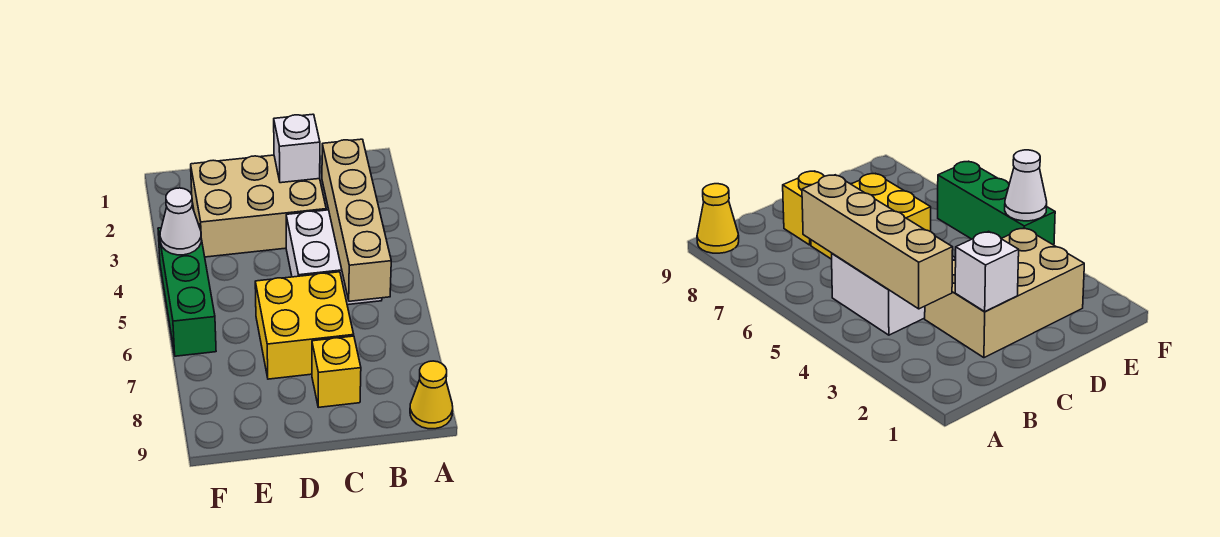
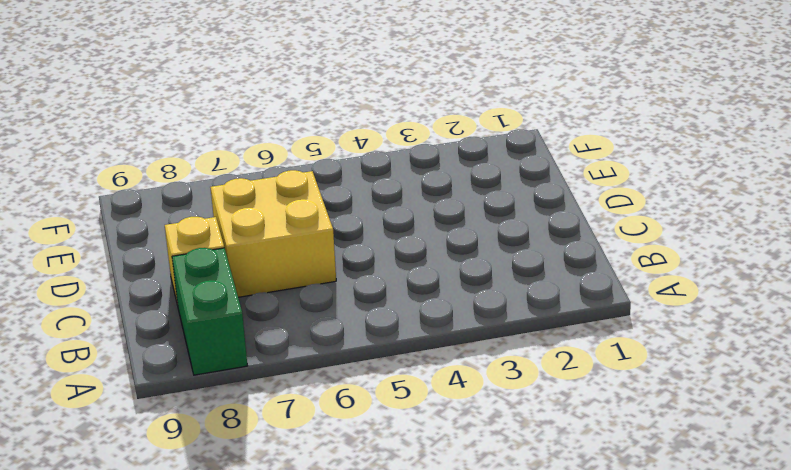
green 1x2 brick [172,248,247,375] -> none
none -> yellow 1x1 cone [410,361,453,429]
none -> white 2x2 brick [286,210,382,305]

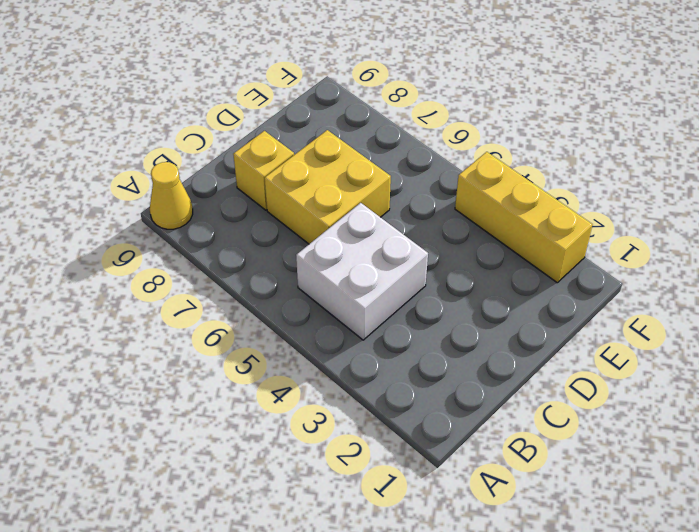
yellow 1x3 brick [455,152,593,283] -> green 1x3 brick [158,228,216,356]
none -> tan 2x3 brick [191,155,326,257]
none -> tan 1x4 brick [322,139,391,301]

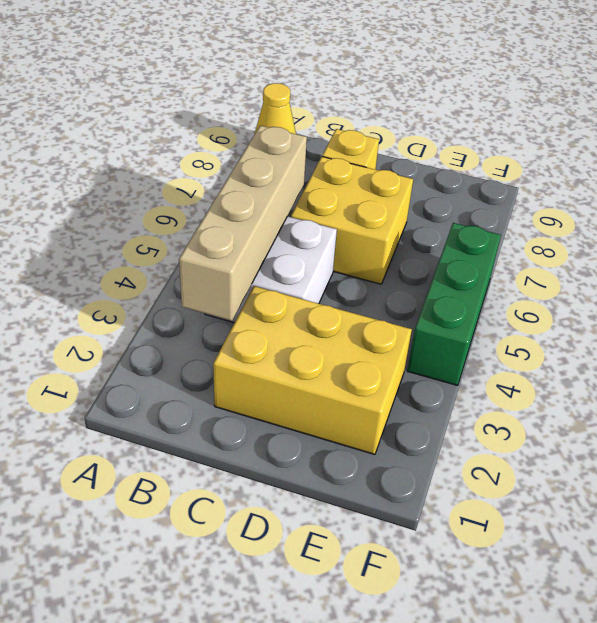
yellow 2x3 brick [213,286,412,455] -> tan 2x3 brick [191,155,326,257]
none -> white 1x1 brick [274,114,320,183]
none -> white 1x1 cone [160,188,201,255]

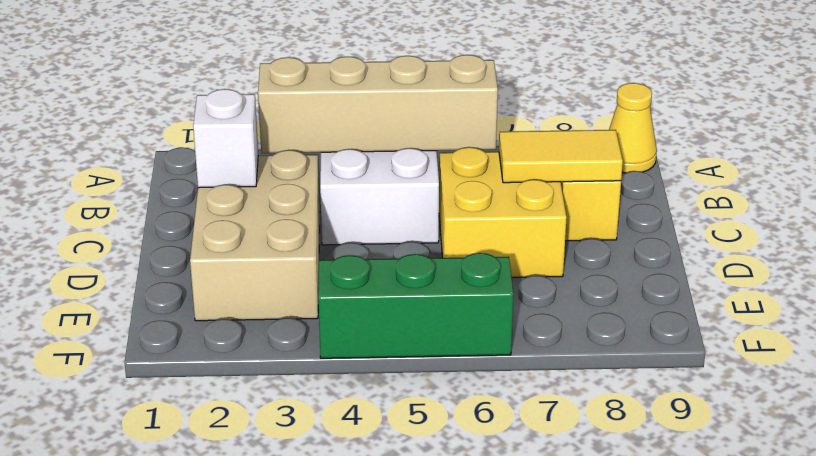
yellow 1x2 tile [499,130,623,183] -> none
none -> white 1x1 cone [160,188,201,255]

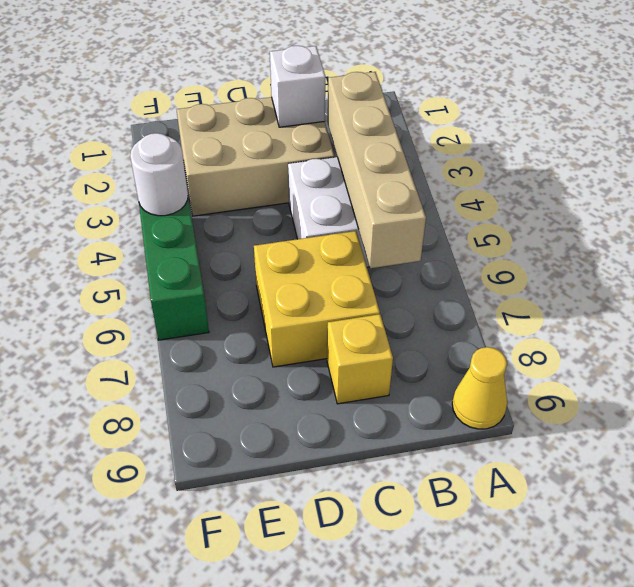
white 1x1 round brick [130,133,188,216] -> white 1x1 cone [160,188,201,255]

